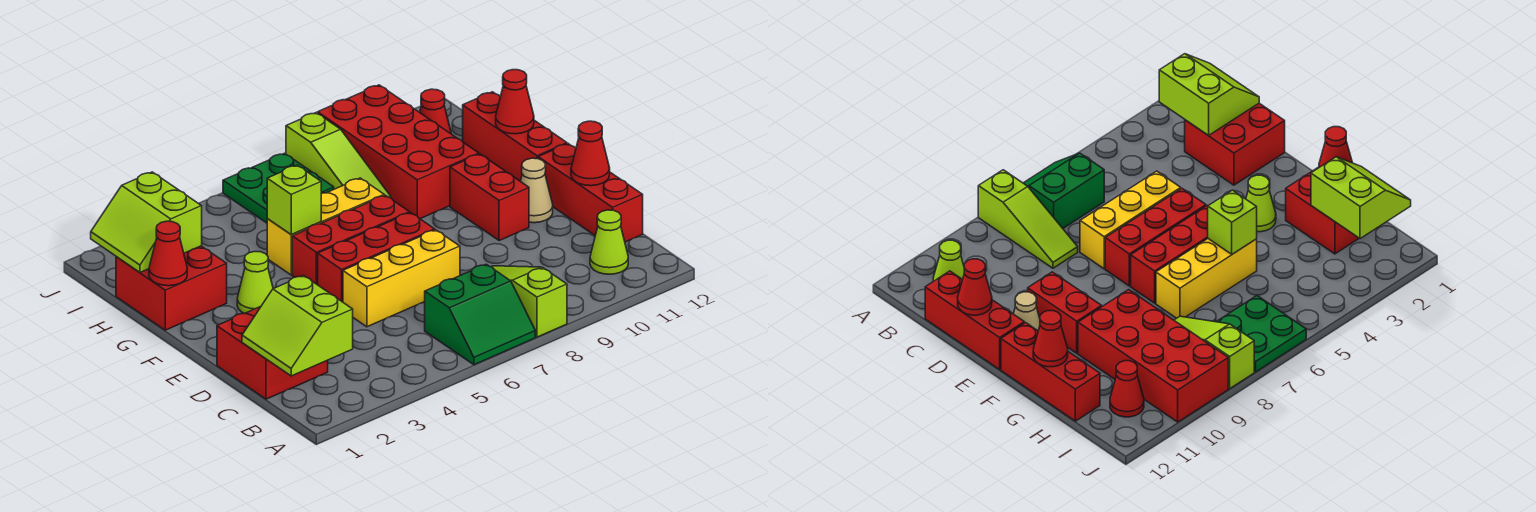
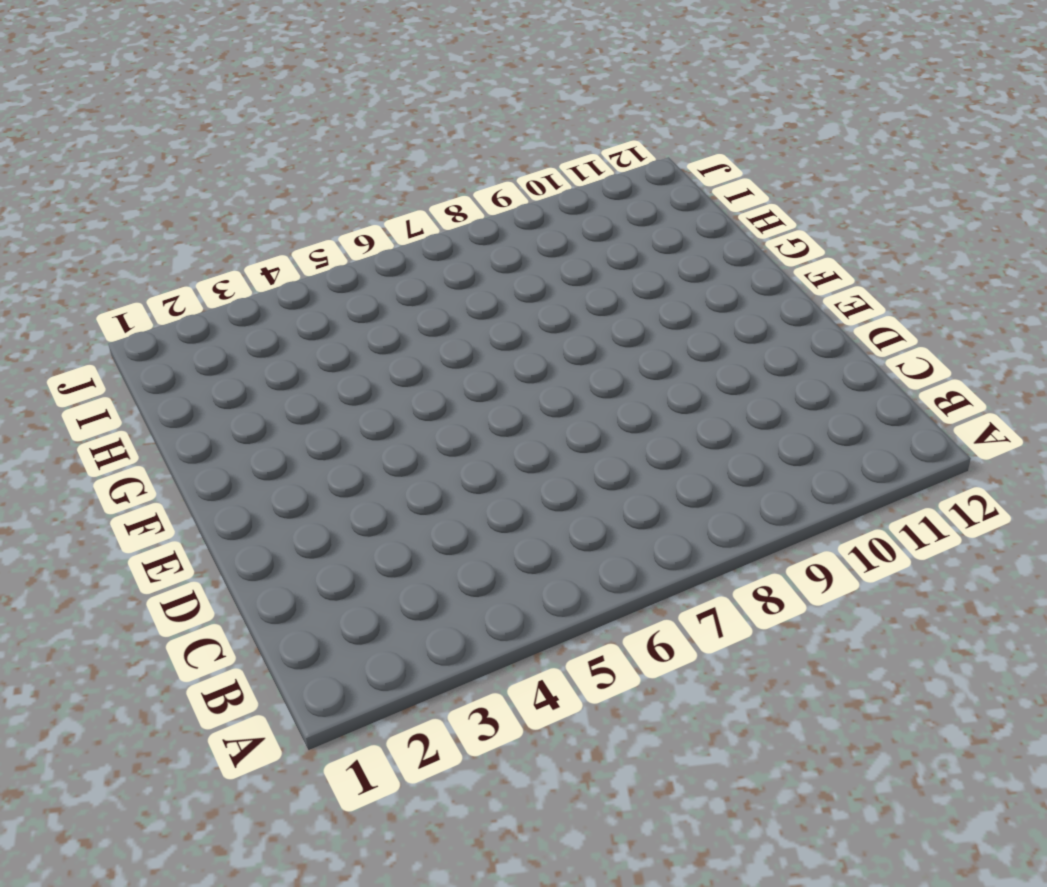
none -> green 2x2 slope [425,264,535,365]
none -> lime 1x3 slope [491,266,567,337]
none -> lime 1x1 cone [590,210,628,274]

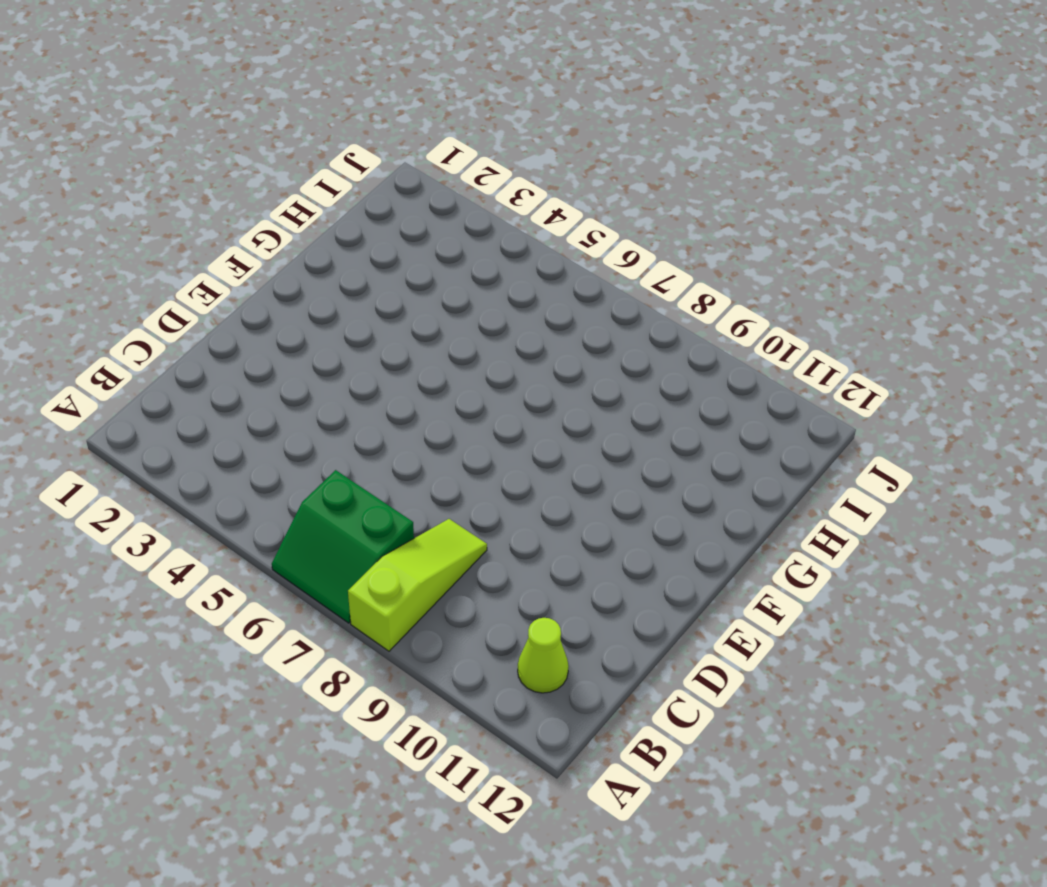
none -> red 2x2 brick [217,306,328,399]
none -> red 1x3 brick [538,144,643,242]
none -> yellow 1x3 brick [343,230,460,327]

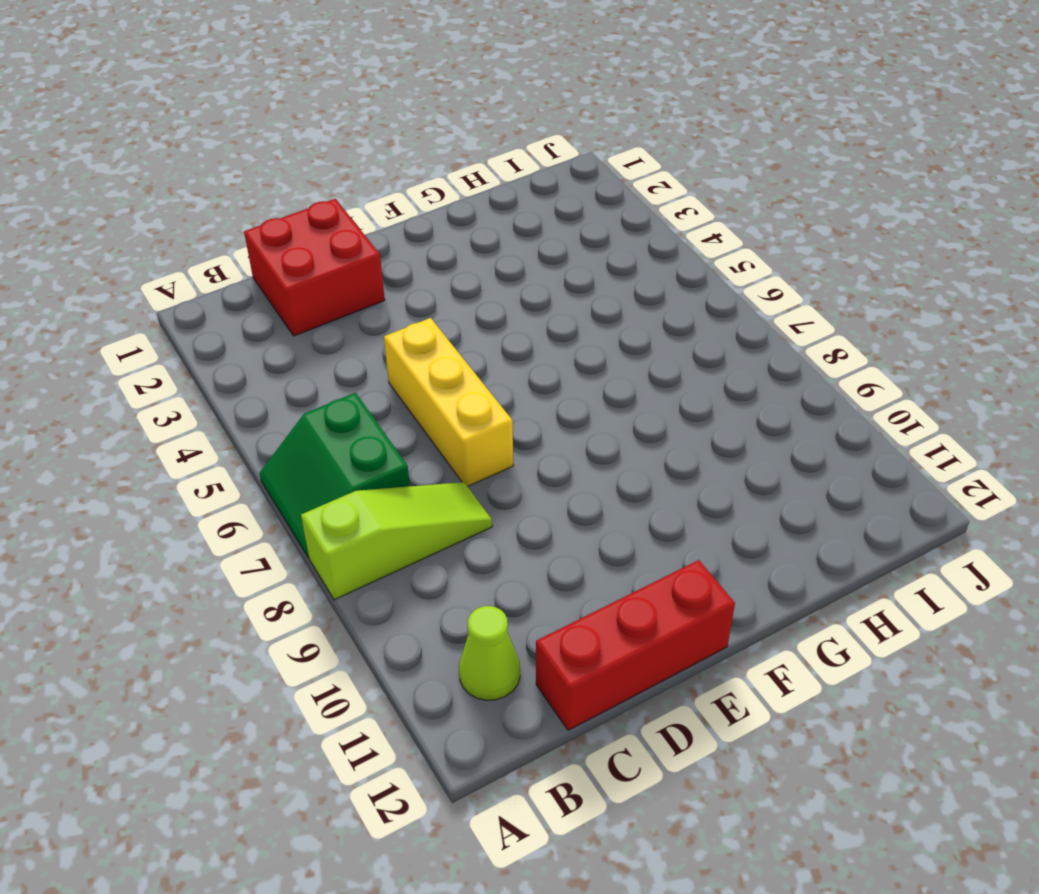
none -> red 1x3 brick [318,213,435,302]
none -> red 1x2 brick [450,154,529,241]
none -> tan 1x1 cone [520,158,553,223]

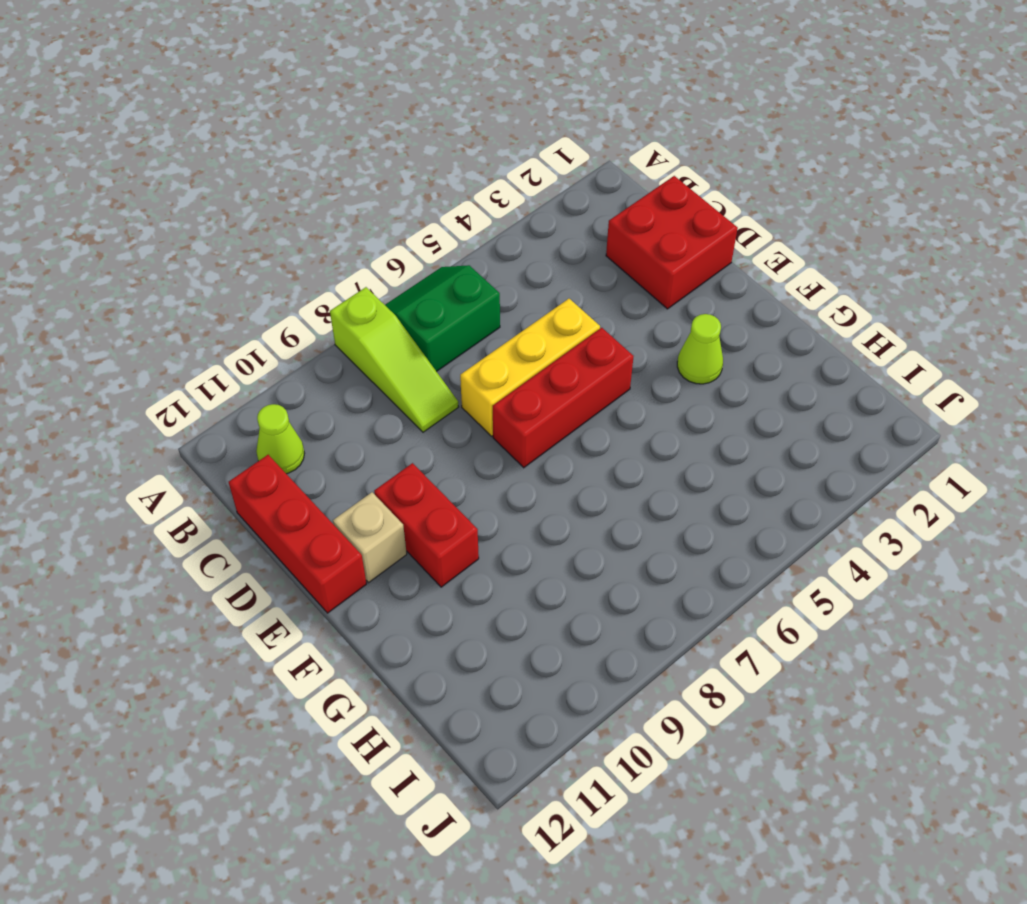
tan 1x1 brick [333,492,407,583] -> tan 1x1 cone [520,158,553,223]
none -> red 1x3 brick [292,195,409,285]
none -> red 1x3 brick [463,92,567,181]
none -> red 2x2 brick [116,246,227,330]

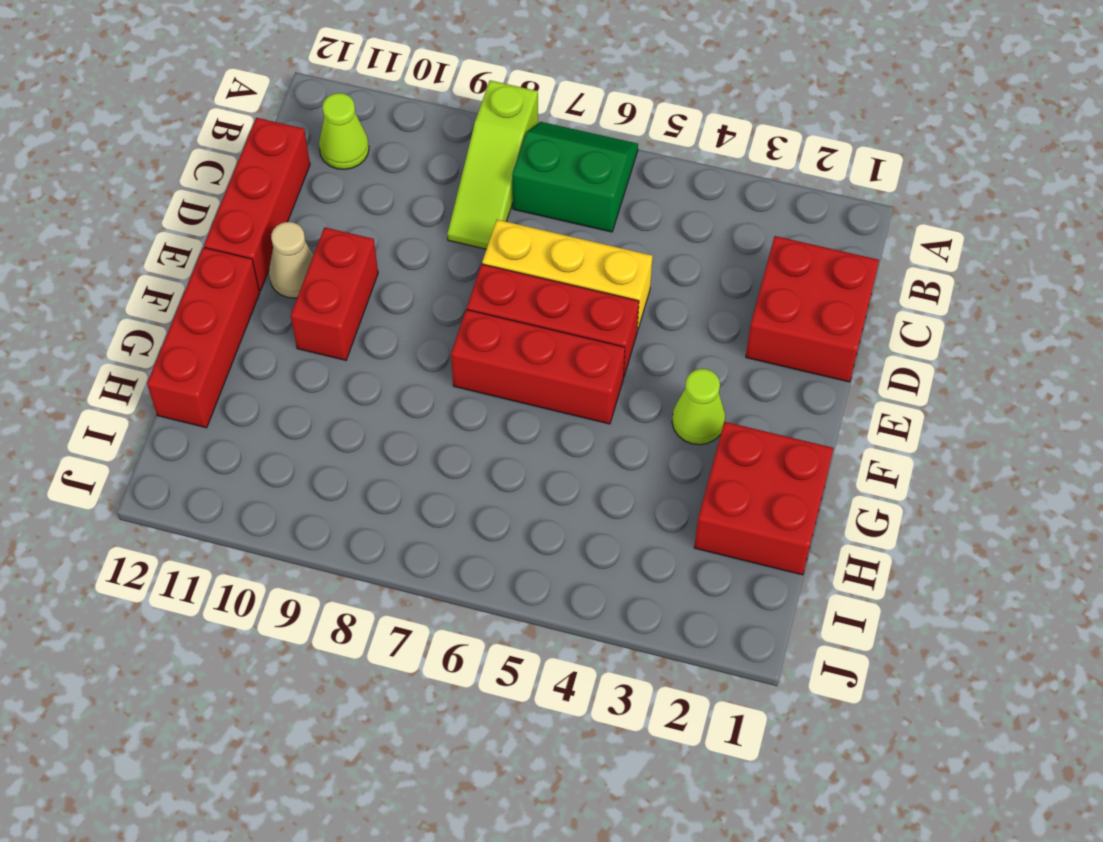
none -> yellow 1x3 brick [267,178,384,275]
none -> red 2x4 brick [318,85,479,219]
none -> lime 1x3 slope [286,113,391,198]

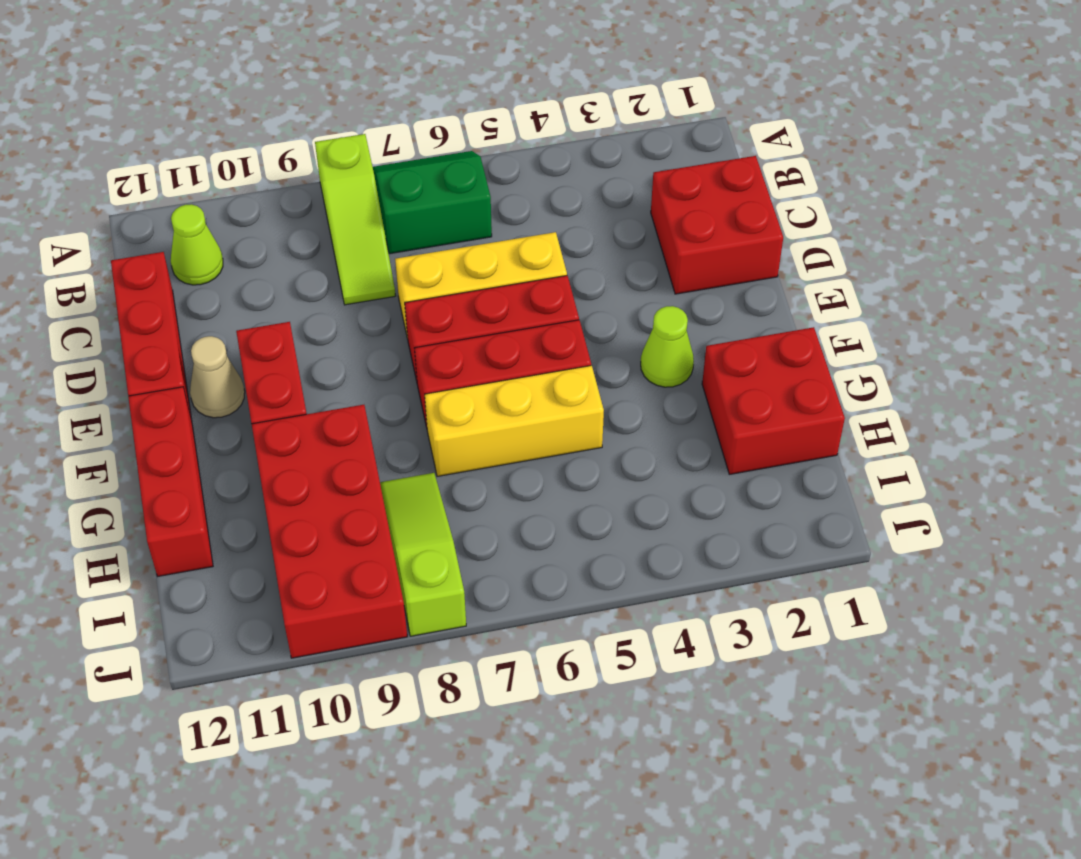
none -> green 2x2 plate [223,153,334,223]
none -> red 1x1 cone [420,89,451,134]
none -> lime 2x2 slope [242,276,353,376]

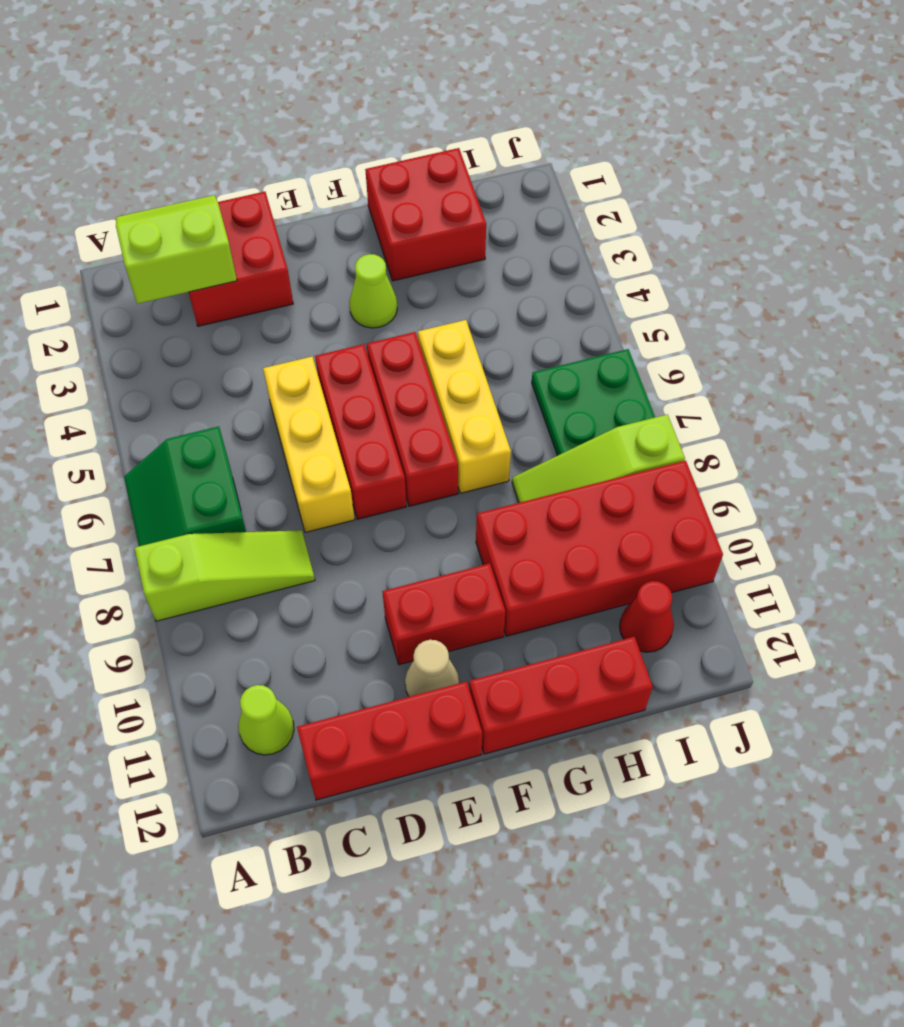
none -> red 1x1 cone [571,121,610,186]
none -> red 1x1 cone [149,221,187,286]
none -> lime 1x1 brick [267,165,321,234]

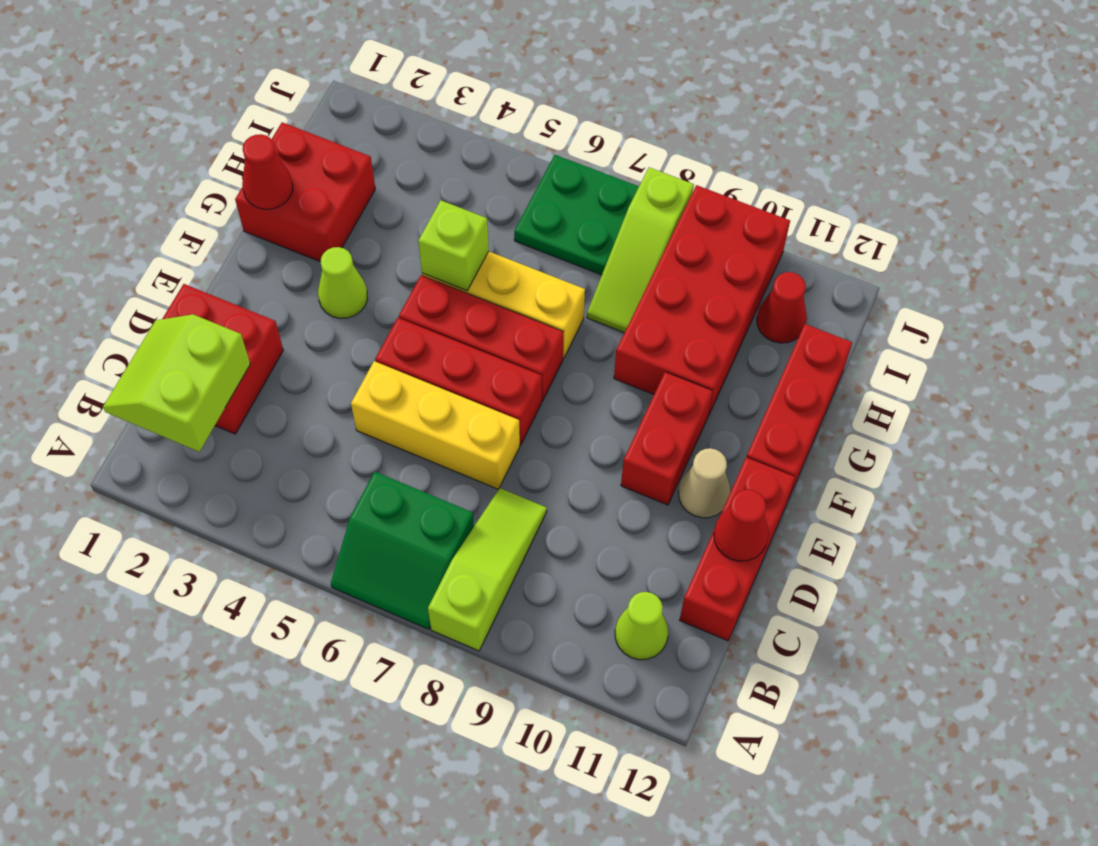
none -> red 1x1 cone [496,70,534,134]
none -> lime 2x2 slope [91,172,202,272]

